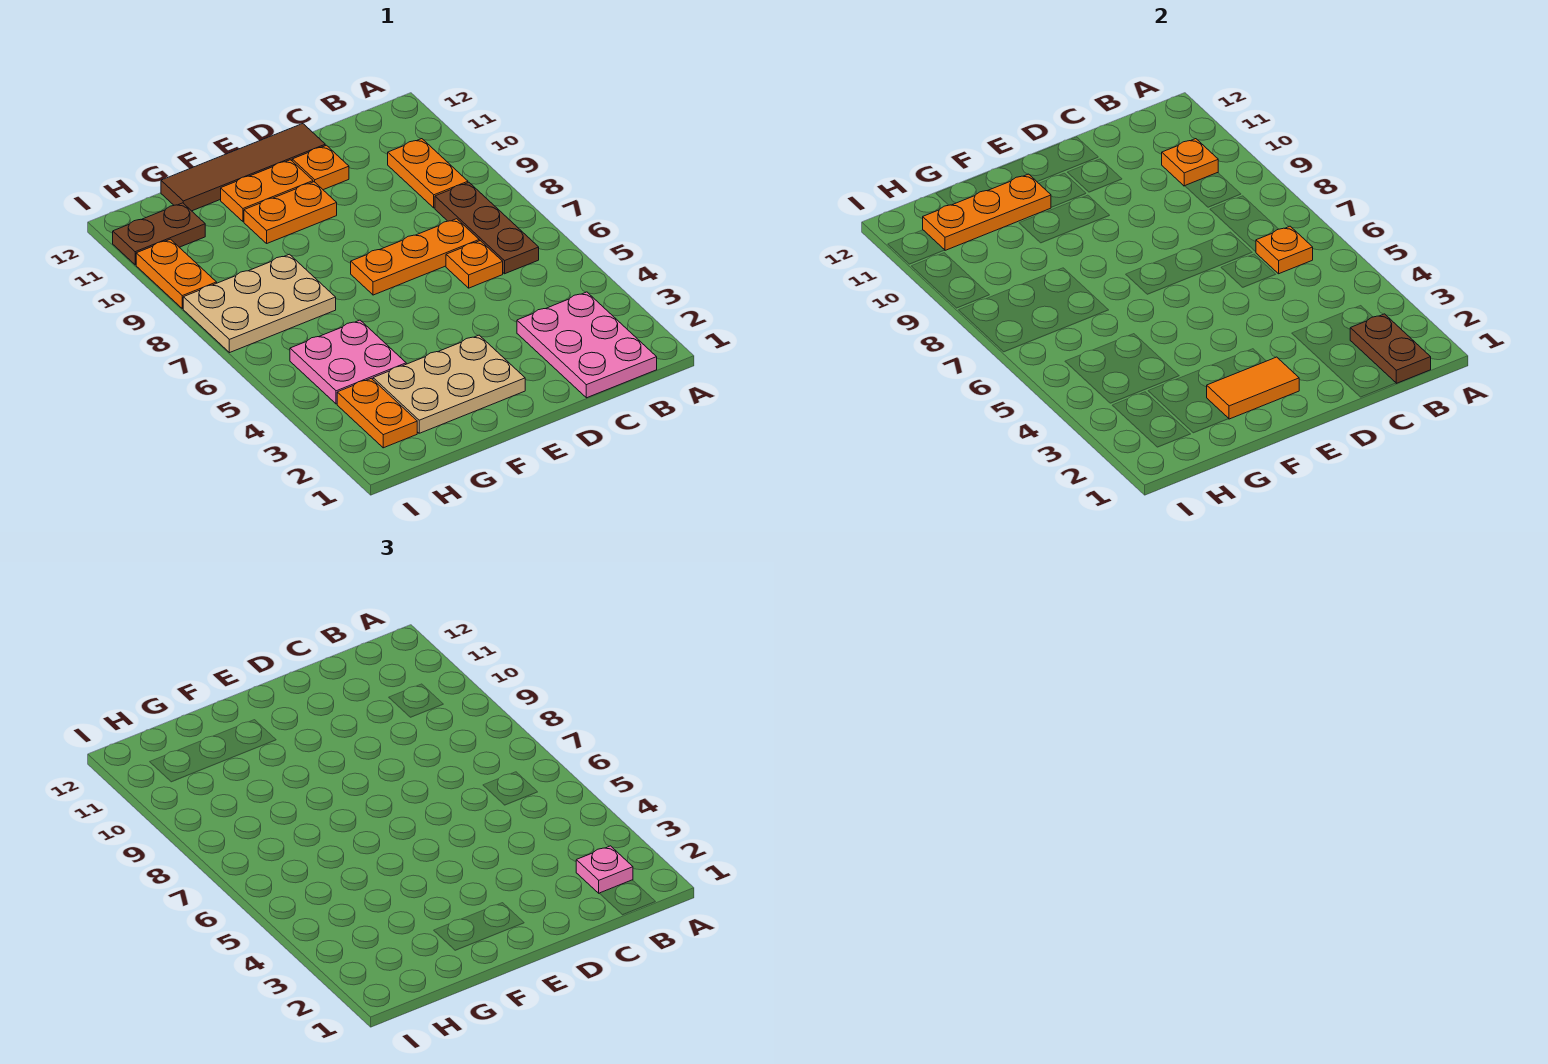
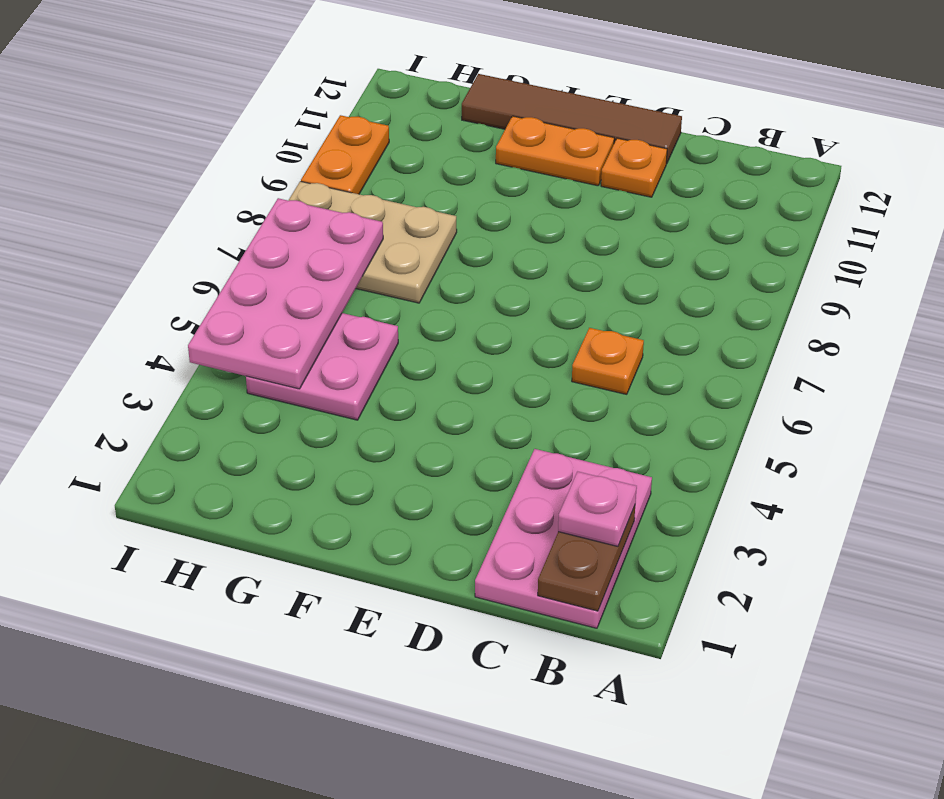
pink 2x4 plate [188,198,383,389] -> none
none -> brown 1x3 plate [435,183,539,274]
none -> orange 1x2 plate [388,139,468,208]
none -> orange 1x3 plate [351,219,479,295]

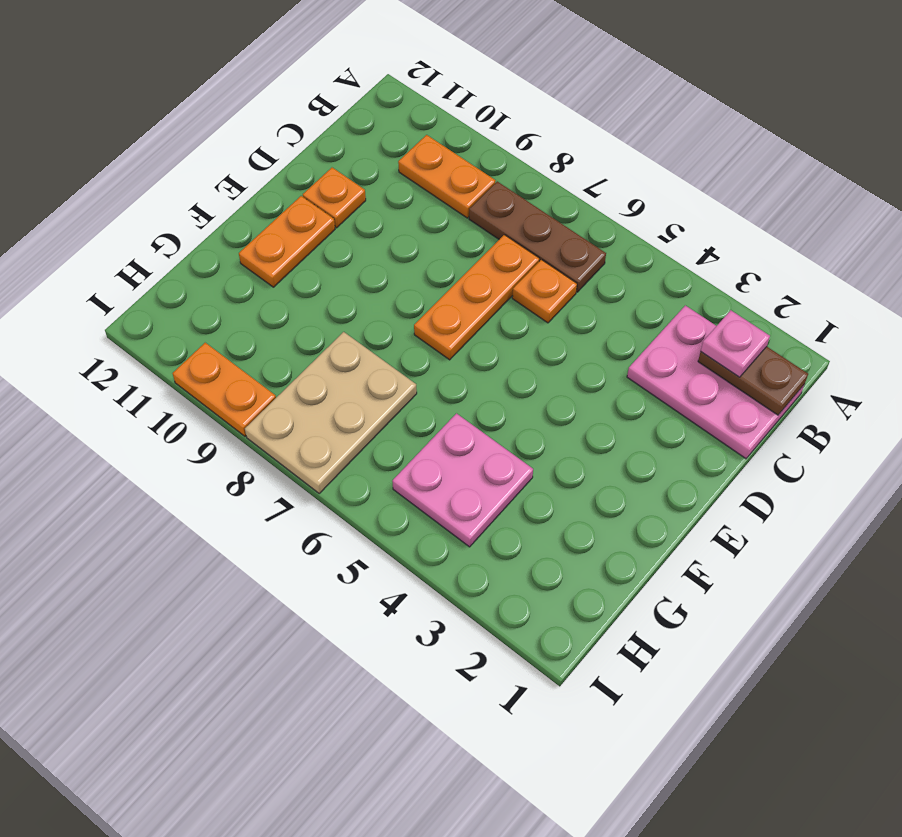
none -> brown 1x4 tile [161,124,325,211]
none -> tan 2x3 plate [373,335,525,433]
none -> orange 1x2 plate [244,182,337,243]

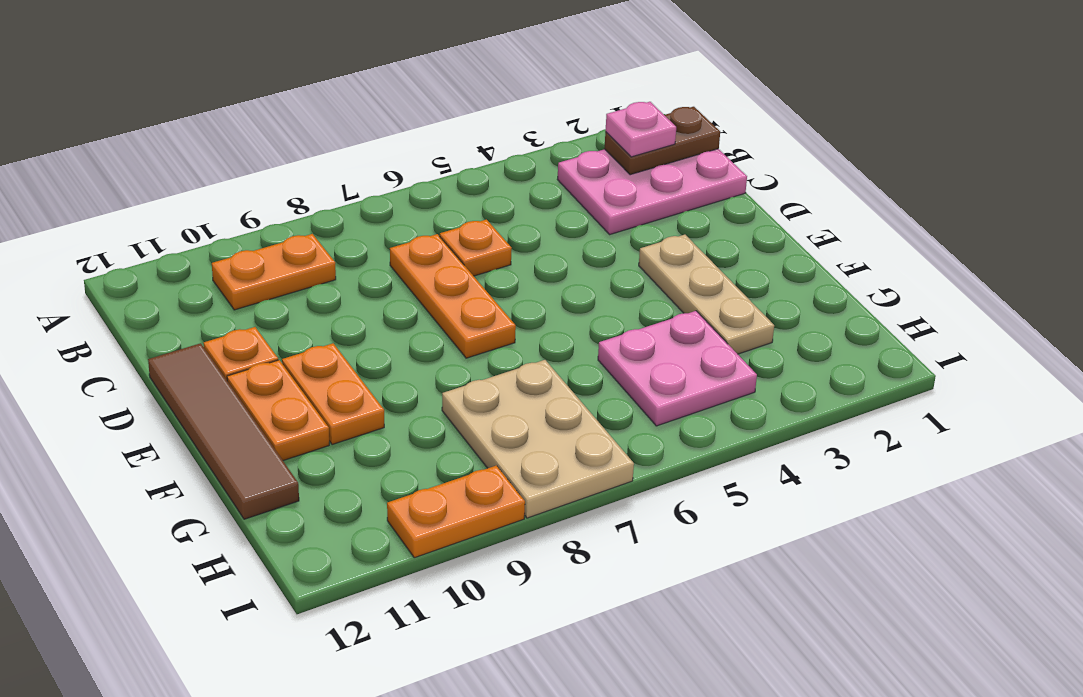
tan 1x3 plate [639,235,774,354] -> tan 2x3 plate [373,335,525,433]
none -> brown 1x3 plate [435,183,539,274]
none -> orange 1x2 plate [337,378,417,448]
none -> brown 1x2 plate [113,203,205,265]

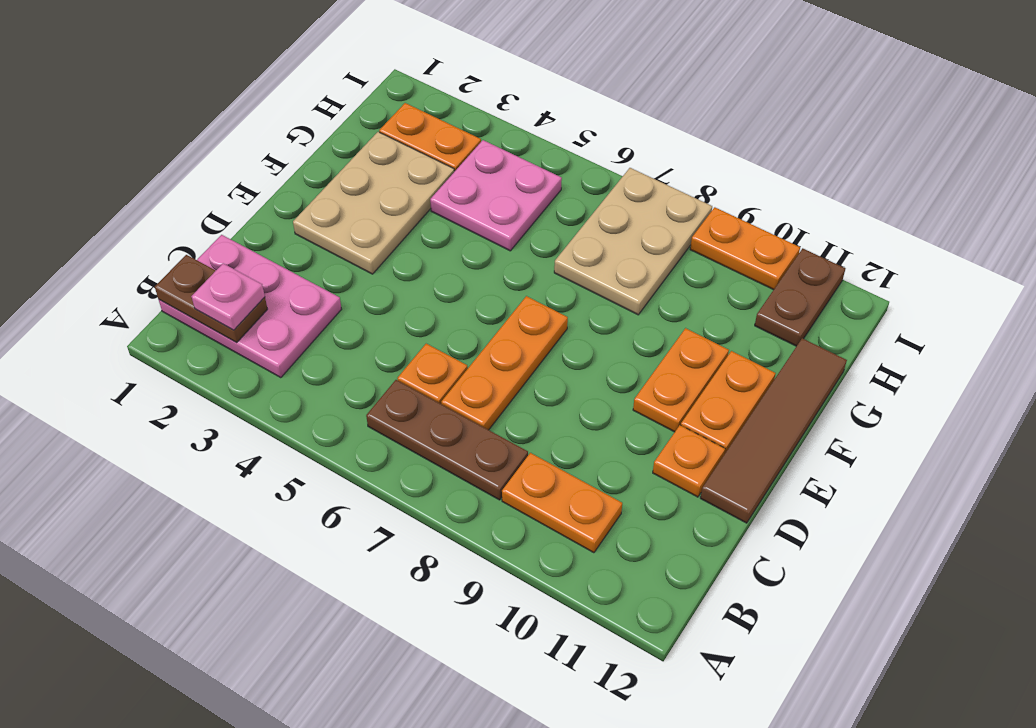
none -> orange 1x1 plate [1256,226,1313,274]
none -> orange 1x1 plate [1162,139,1218,186]
none -> orange 1x2 tile [1207,357,1299,419]

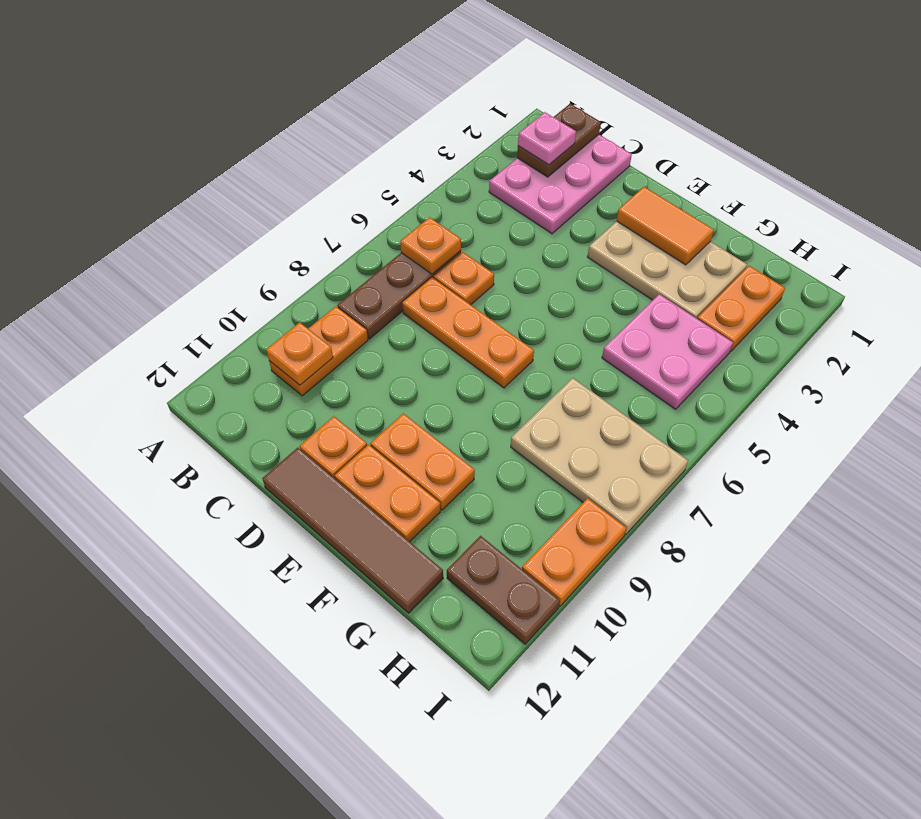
none -> orange 1x3 plate [923,174,1051,250]

